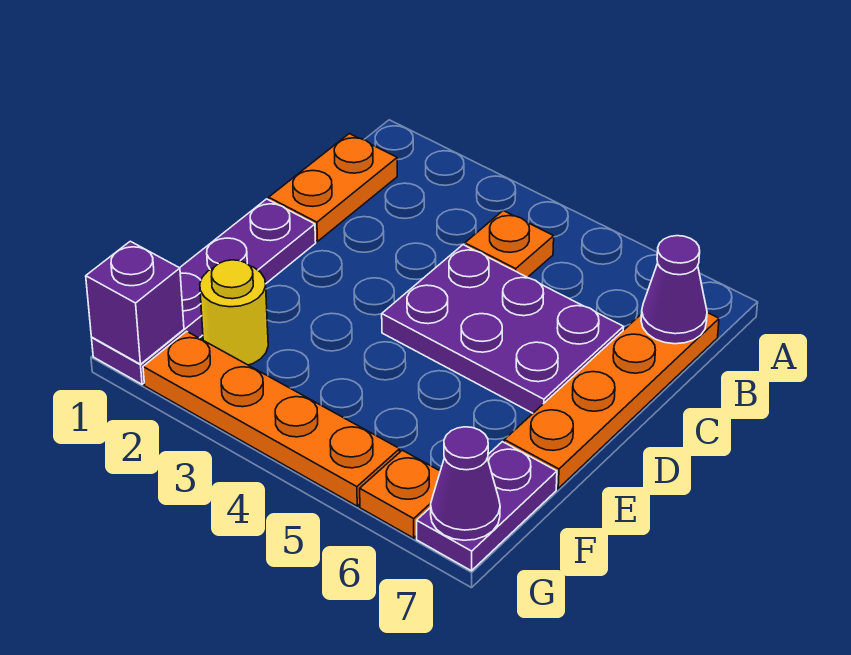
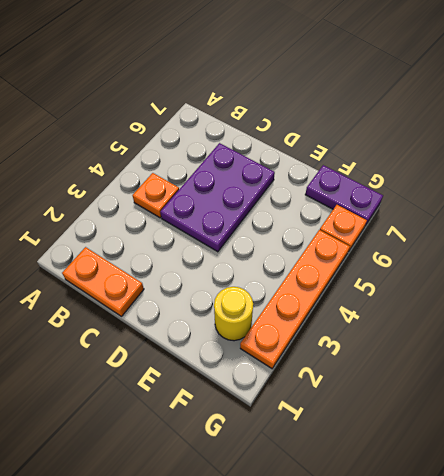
none -> orange 1x4 plate [504,313,719,488]
none -> purple 1x4 plate [92,199,316,384]
none -> purple 1x1 cone [641,236,707,344]

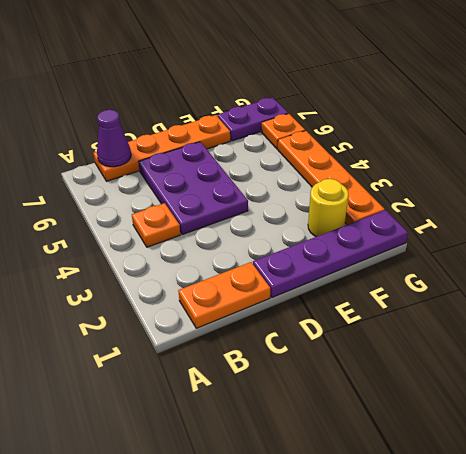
none -> purple 1x1 brick [86,241,184,364]
none -> purple 1x1 cone [431,427,500,540]

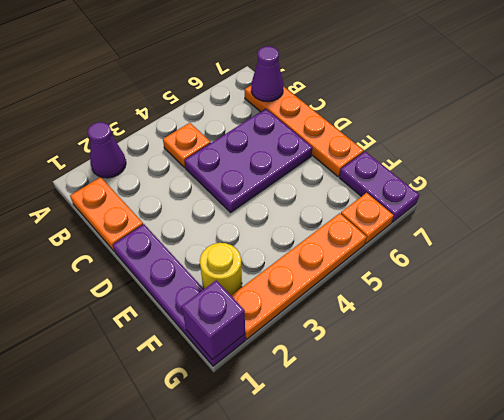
purple 1x1 cone [88,122,126,178] -> purple 1x1 cone moved to [431,427,500,540]

